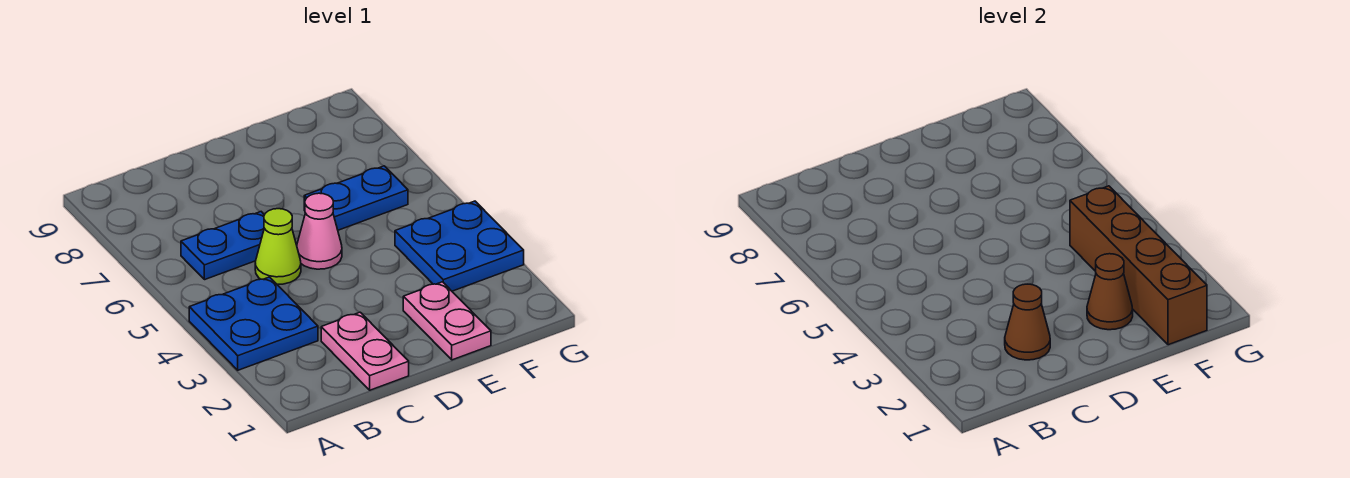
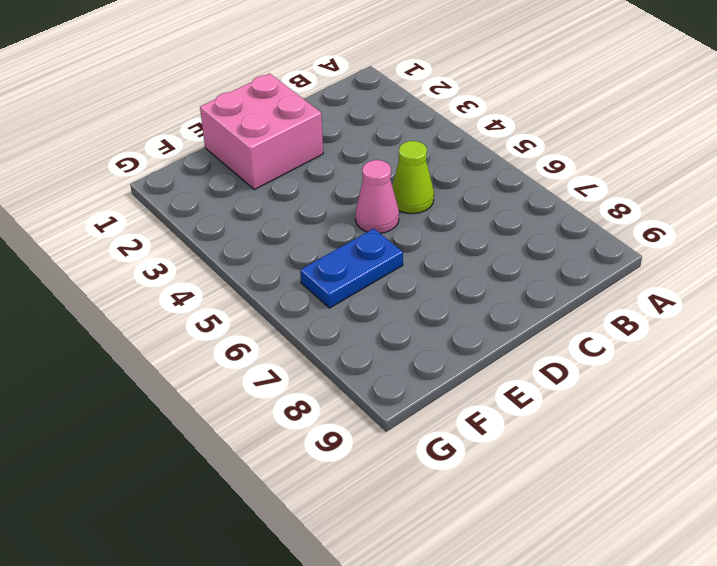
pink 2x2 brick [200,74,323,190] -> pink 1x2 plate [403,282,491,360]
none -> blue 2x2 plate [189,277,318,370]
none -> blue 1x2 plate [181,212,264,280]

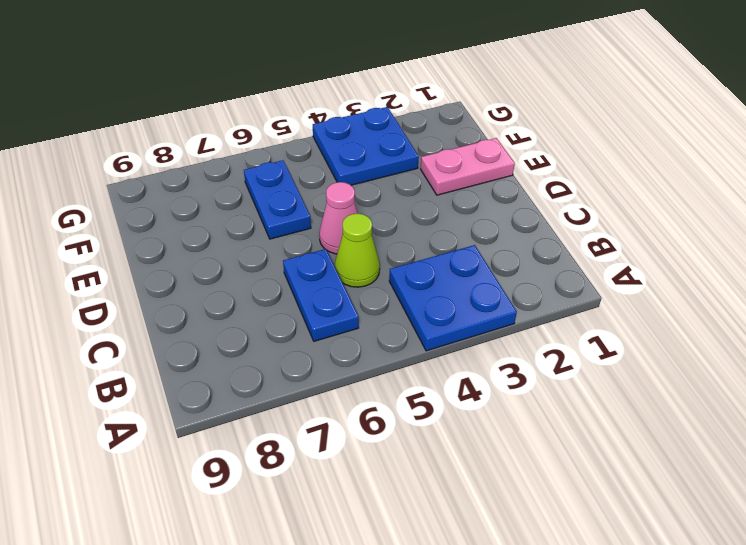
none -> pink 1x2 plate [321,312,409,390]
none -> brown 1x1 cone [1005,284,1050,360]

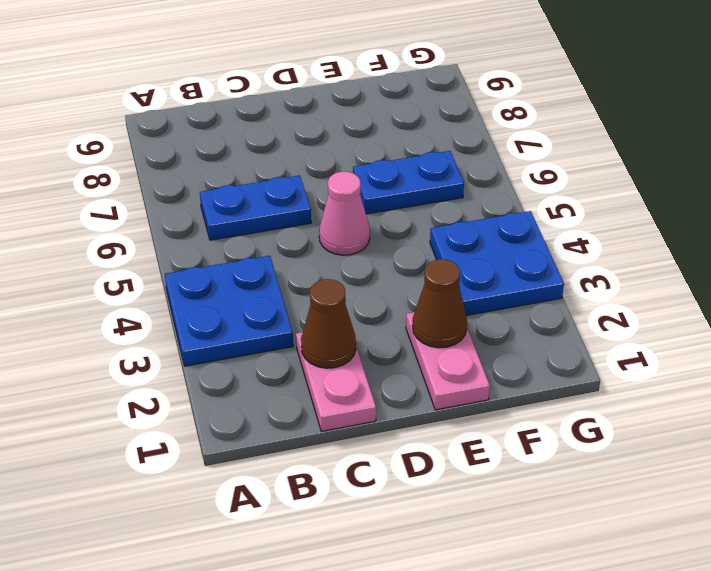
none -> lime 1x1 cone [255,209,301,284]
none -> brown 1x4 brick [1070,186,1207,345]

